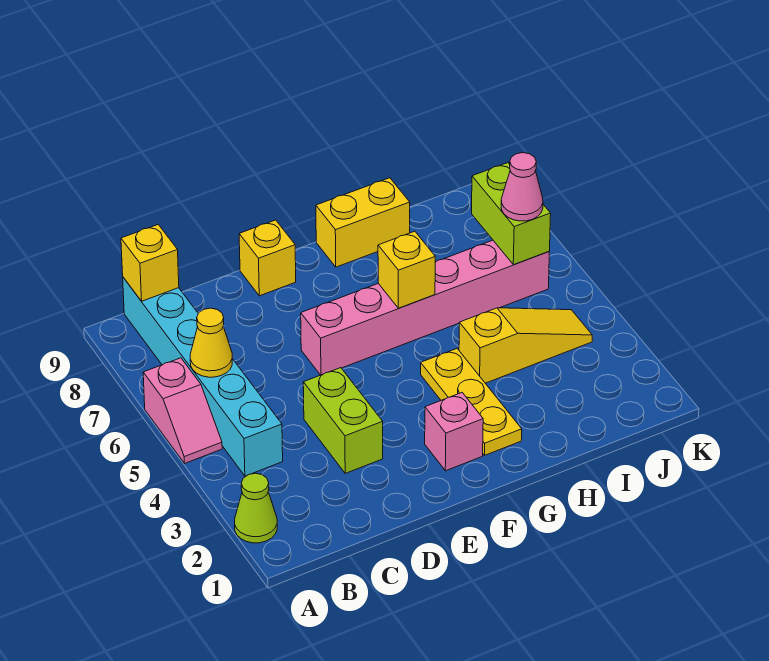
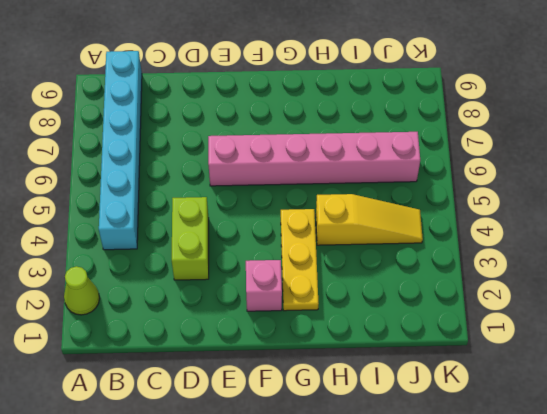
none -> pink 1x2 slope [143,358,222,464]
none -> yellow 1x1 brick [239,220,296,296]
none -> yellow 1x2 brick [316,178,410,267]

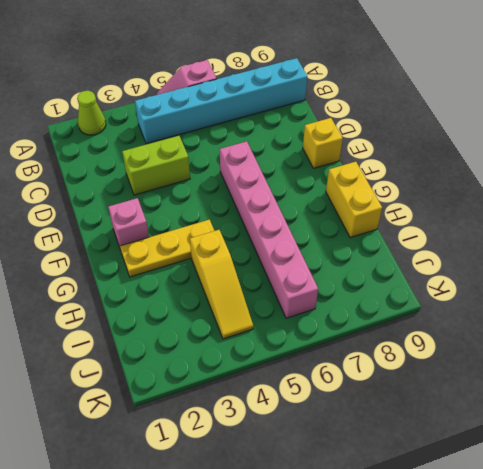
none -> yellow 1x1 cone [190,308,232,377]
none -> yellow 1x1 brick [121,225,179,301]
none -> yellow 1x1 brick [378,231,435,308]

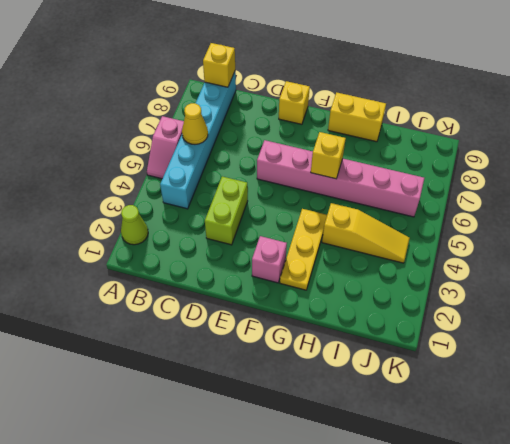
none -> lime 1x2 brick [472,163,551,265]
none -> pink 1x1 cone [501,153,543,221]

